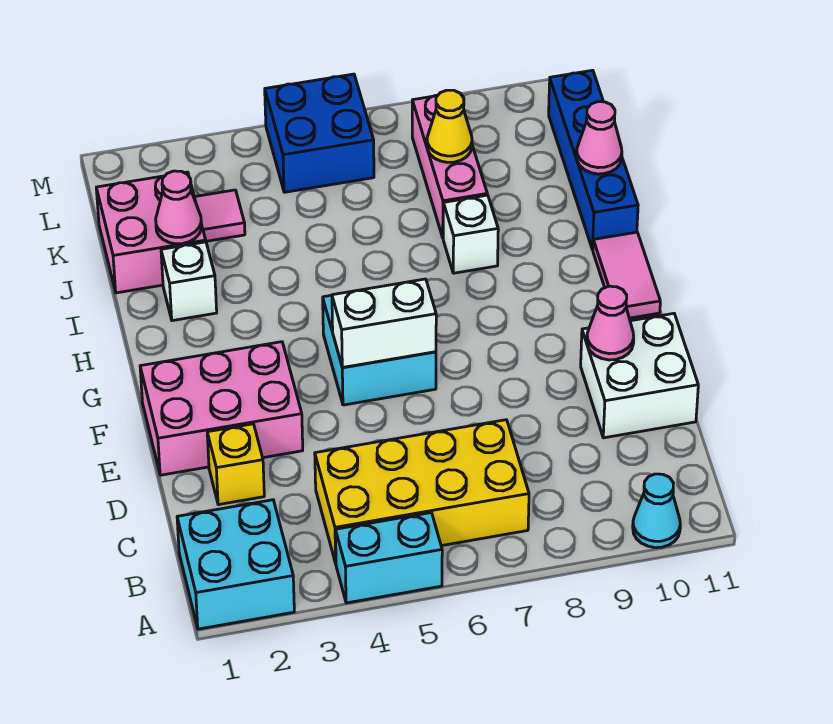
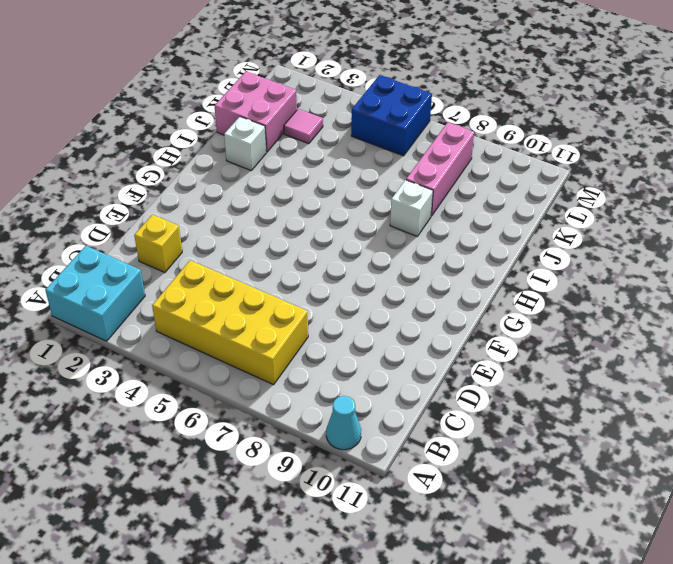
none -> cyan 1x2 brick [335,513,442,603]
none -> white 2x2 brick [581,313,698,438]
none -> pink 2x3 brick [140,342,303,475]

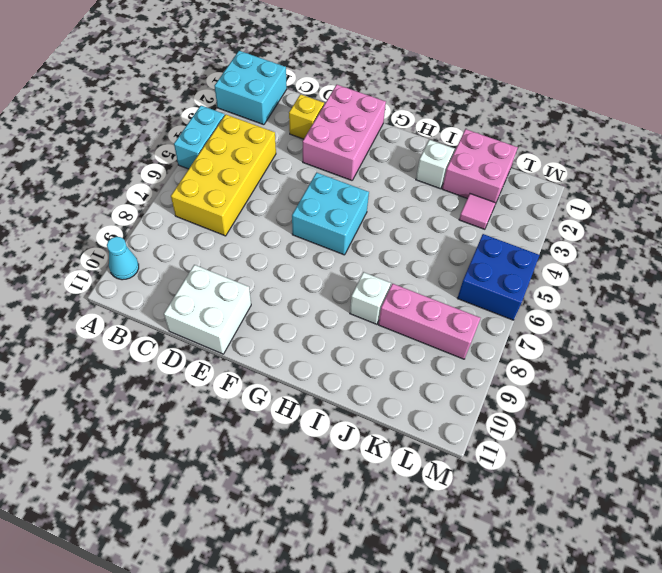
none -> pink 1x2 tile [593,232,660,318]
none -> blue 1x4 brick [549,70,638,250]
none -> pink 1x1 cone [587,286,634,360]

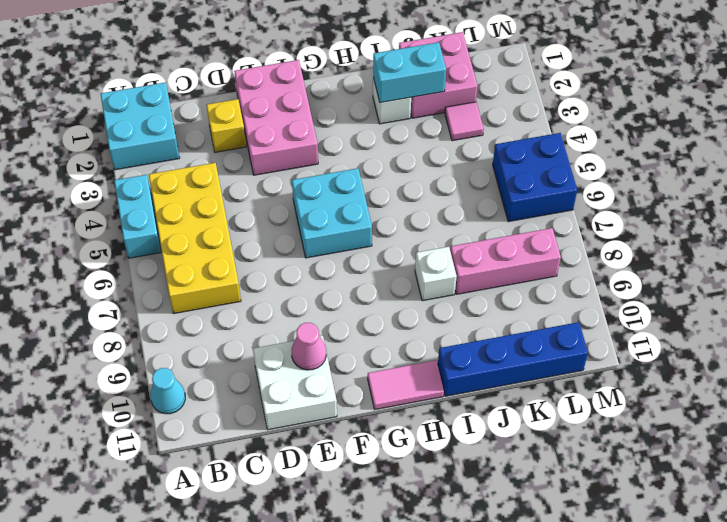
cyan 1x2 brick [373,42,446,103] -> pink 1x1 cone [156,171,202,244]
none -> white 1x2 brick [332,279,436,367]
none -> pink 1x1 cone [577,102,622,174]
none -> yellow 1x1 cone [427,90,472,162]

